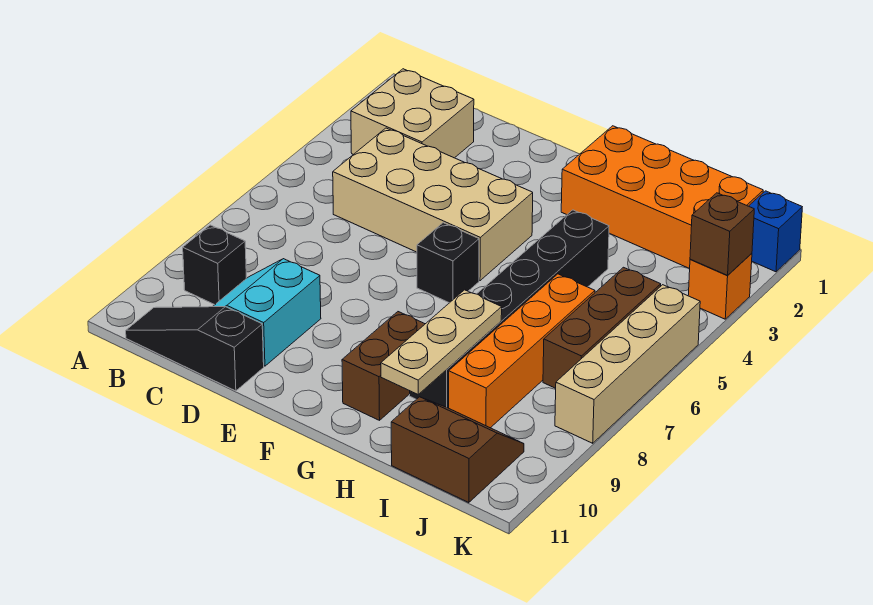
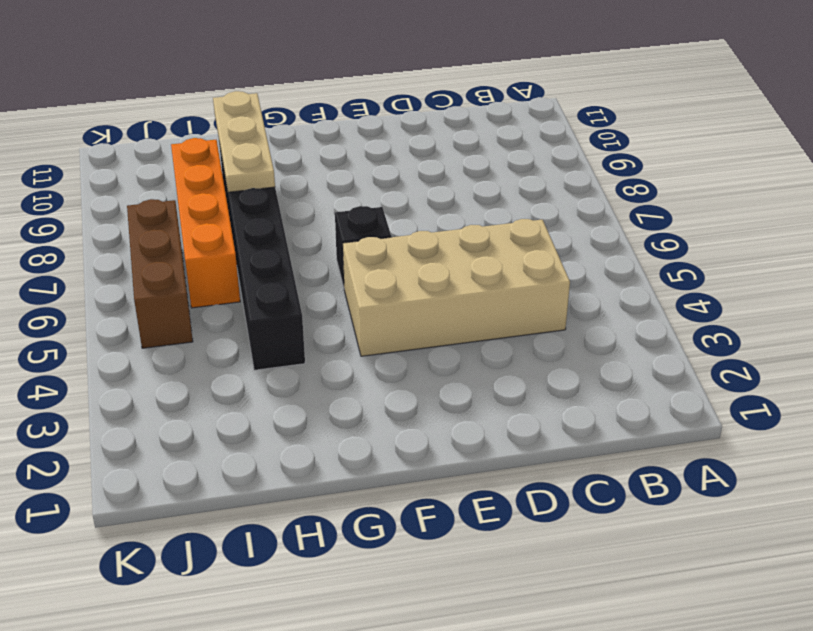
none -> tan 2x2 brick [351,69,474,158]
none -> black 1x1 brick [183,225,246,305]
none -> black 1x3 slope [126,307,264,391]

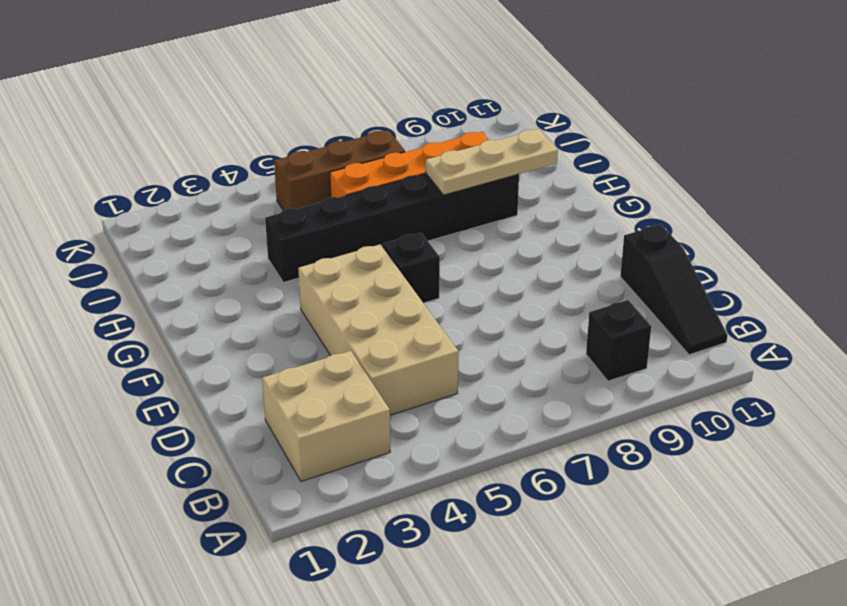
none -> cyan 2x2 slope [213,259,321,366]
none -> orange 2x4 brick [561,126,763,269]
none -> brown 1x2 brick [342,312,425,420]

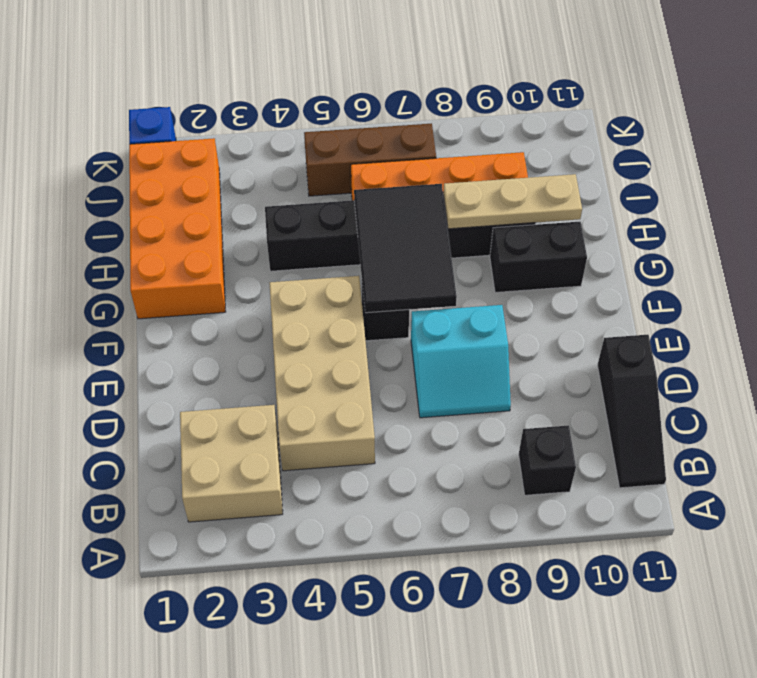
cyan 2x2 slope [411,305,511,418] -> cyan 2x2 slope moved to [213,259,321,366]
black 2x3 tile [354,184,457,313] -> none
black 1x2 brick [490,222,587,293] -> brown 1x2 brick [342,312,425,420]
none -> brown 2x2 slope [391,397,524,503]
none -> orange 1x1 brick [688,253,752,319]
none -> tan 1x4 brick [555,285,700,443]

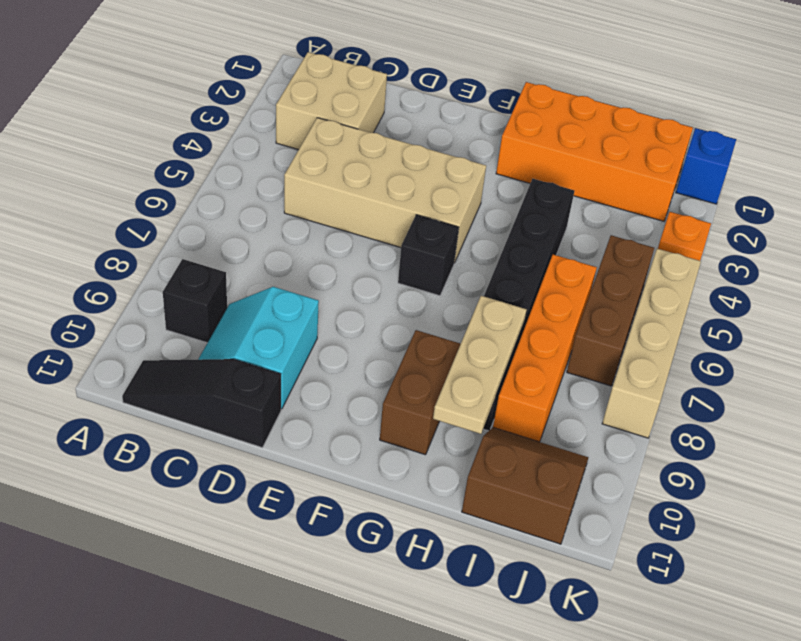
orange 1x1 plate [658,212,711,261] -> orange 1x1 brick [688,253,752,319]
none -> brown 1x1 brick [690,193,754,275]

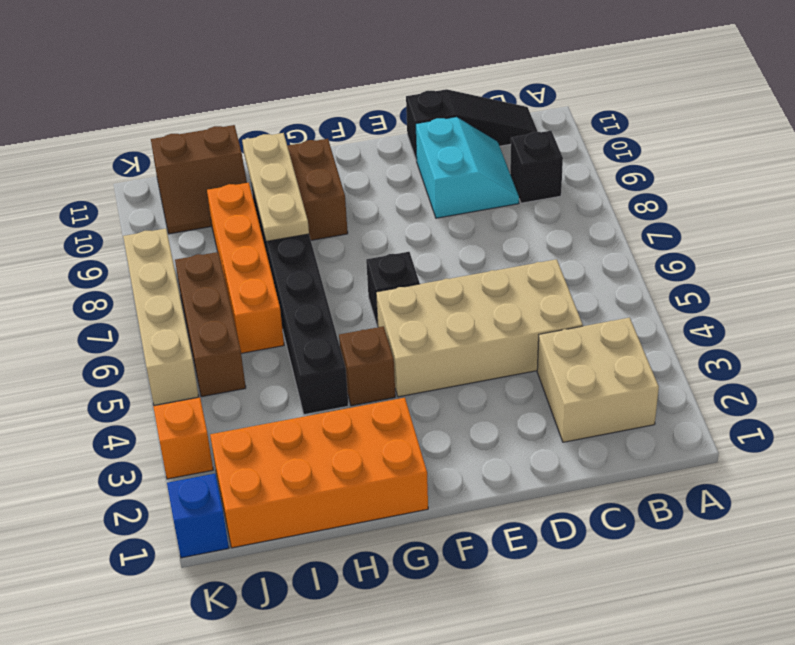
brown 1x1 brick [339,326,395,406] -> brown 1x1 brick moved to [690,193,754,275]

